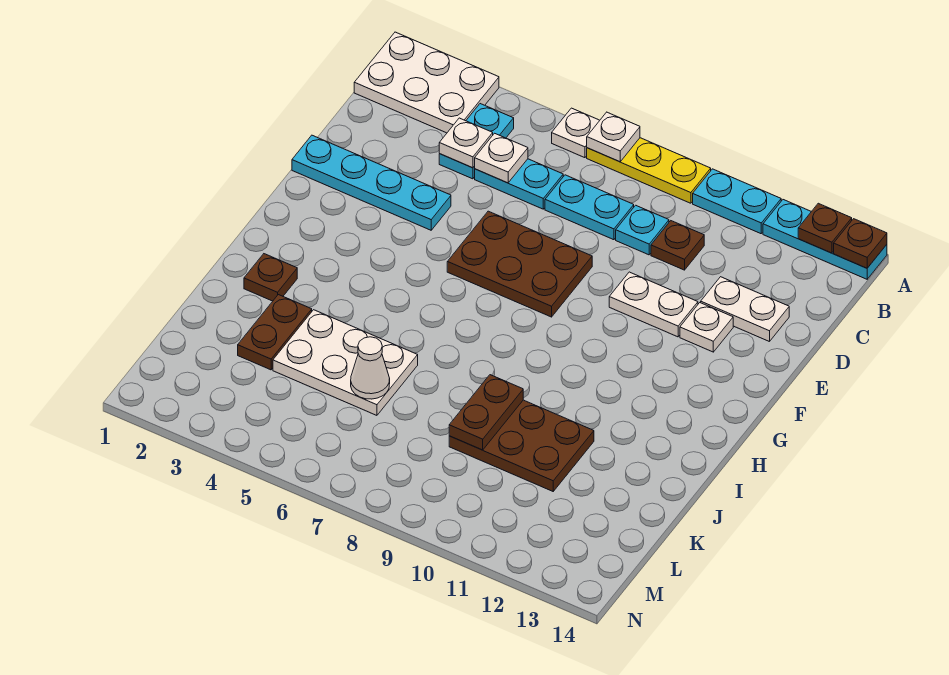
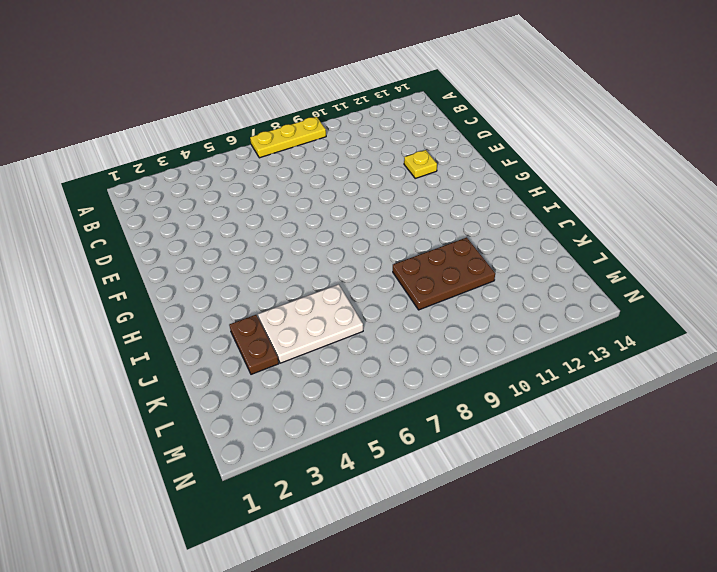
yellow 1x1 plate [404,150,437,178] -> white 1x1 plate [680,303,733,352]
none -> white 2x3 plate [354,32,499,133]
none -> white 1x1 plate [552,108,600,158]
none -> cyan 1x2 plate [693,169,781,234]

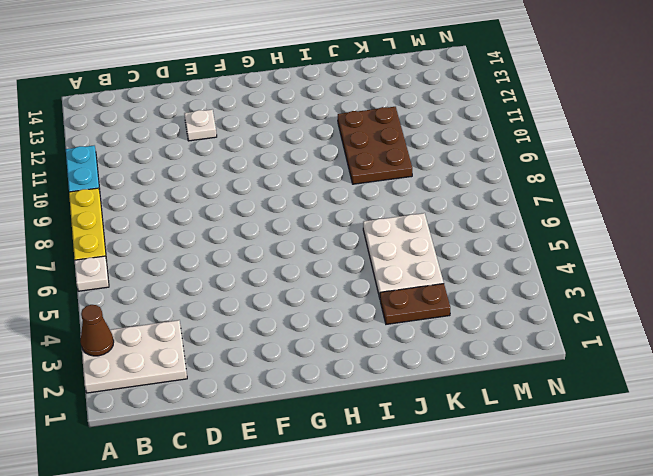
white 2x3 plate [80,320,187,393] -> white 2x3 plate turned to [354,32,499,133]
brown 1x1 cone [80,305,114,356] -> none
none -> cyan 1x3 plate [763,200,887,279]
none -> cyan 1x2 plate [439,104,514,179]
none -> cyan 1x2 plate [475,159,563,209]

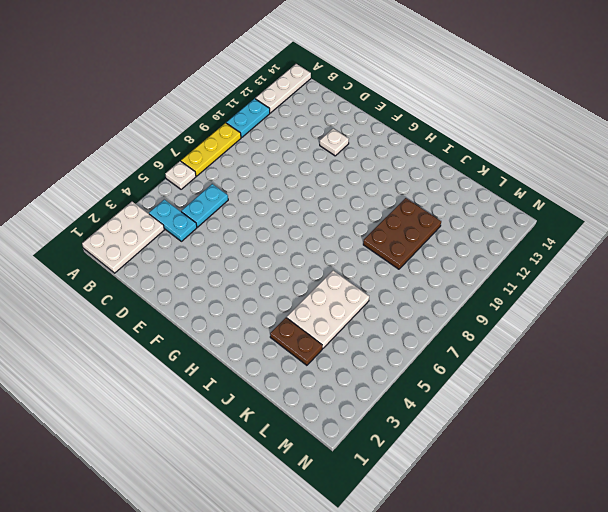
white 1x3 plate [255,64,311,113] -> cyan 1x3 plate [763,200,887,279]
none -> cyan 1x2 plate [545,175,634,240]
none -> cyan 1x1 plate [616,205,669,255]
none -> brown 1x1 plate [651,221,704,270]

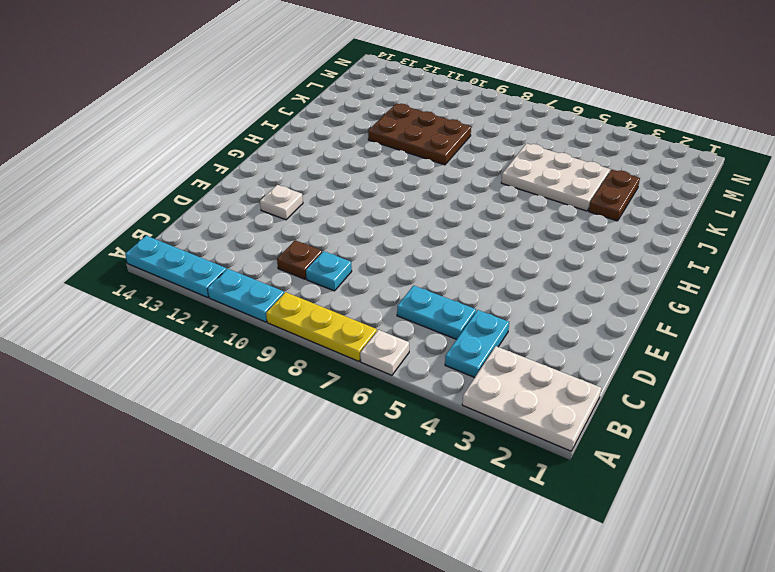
none -> cyan 1x2 plate [545,175,634,240]
none -> white 1x2 plate [701,277,789,342]
none -> cyan 1x4 plate [292,135,451,230]

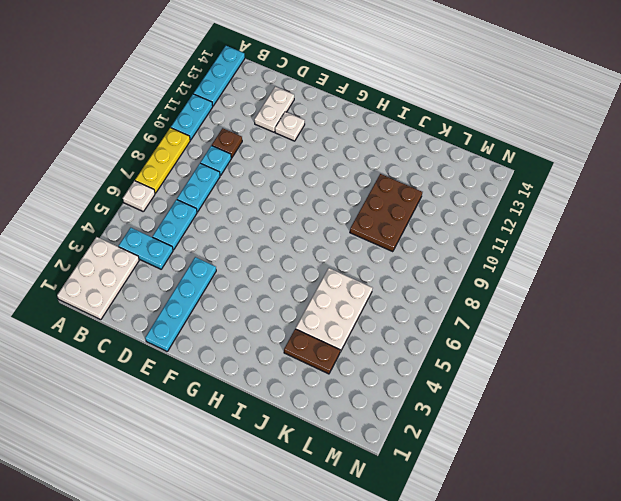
none -> brown 2x3 plate [447,211,592,317]
none -> white 1x2 plate [609,272,698,337]
none -> brown 1x1 plate [244,254,297,301]

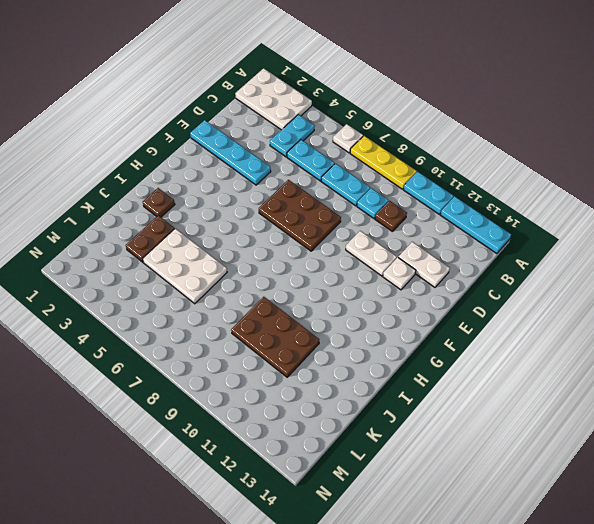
none -> white 1x1 plate [587,112,640,162]
none -> brown 1x1 plate [798,203,852,253]
none -> brown 1x1 plate [834,219,887,268]

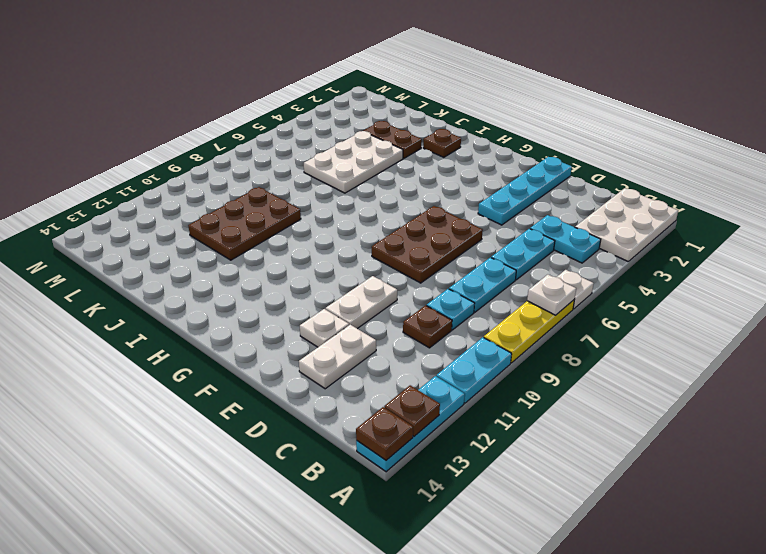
none -> white 1x1 plate [439,118,493,168]
none -> white 1x1 plate [475,133,528,183]
none -> brown 1x2 plate [449,375,523,450]

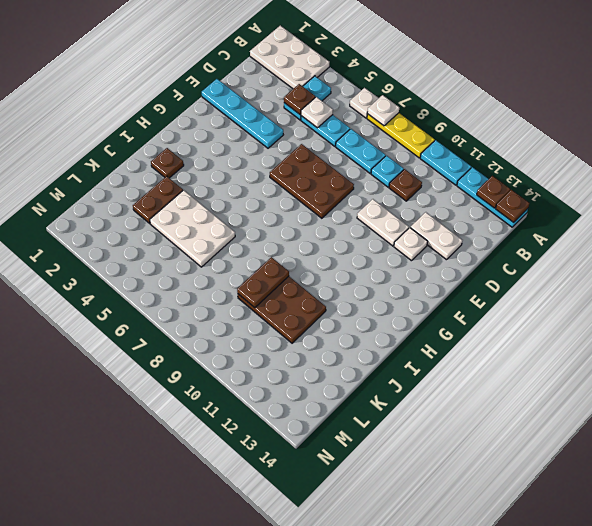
brown 1x1 plate [284,84,315,115] -> white 1x1 plate [439,118,493,168]
none -> white 1x1 cone [351,337,390,399]

